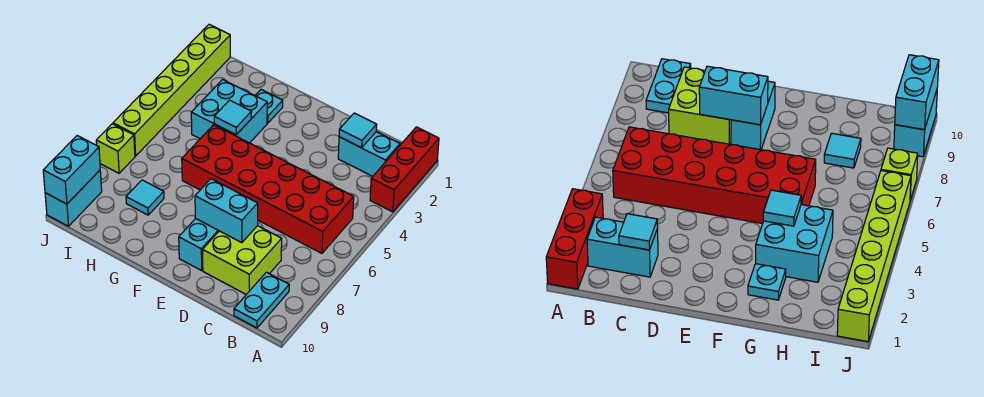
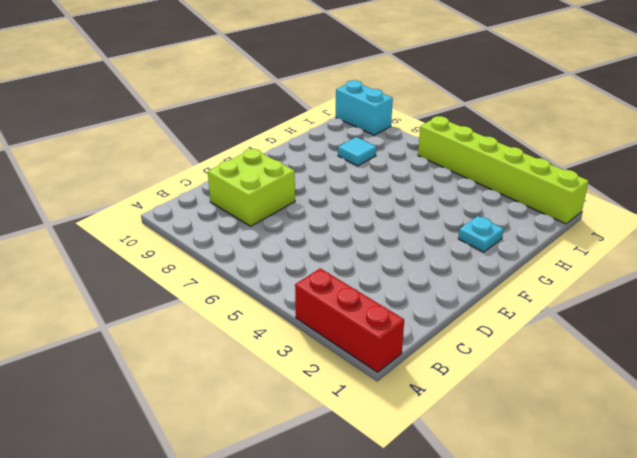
none -> cyan 1x2 brick [338,132,400,176]
none -> red 2x6 brick [182,125,354,253]
none -> cyan 1x2 plate [234,272,289,328]

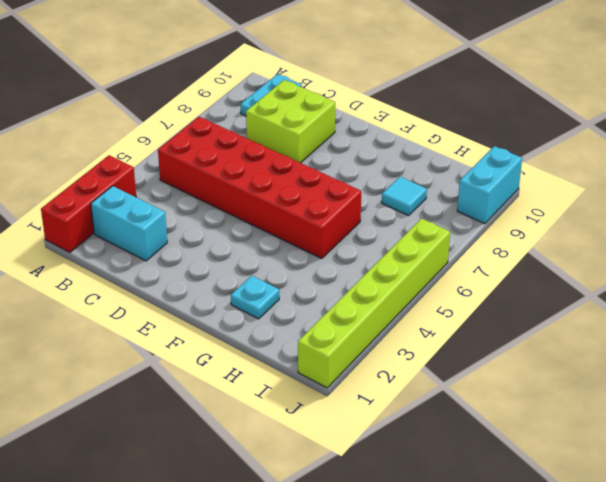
none -> cyan 1x2 brick [179,219,219,271]
none -> cyan 2x2 brick [191,80,267,143]
none -> lime 1x1 brick [96,124,135,173]

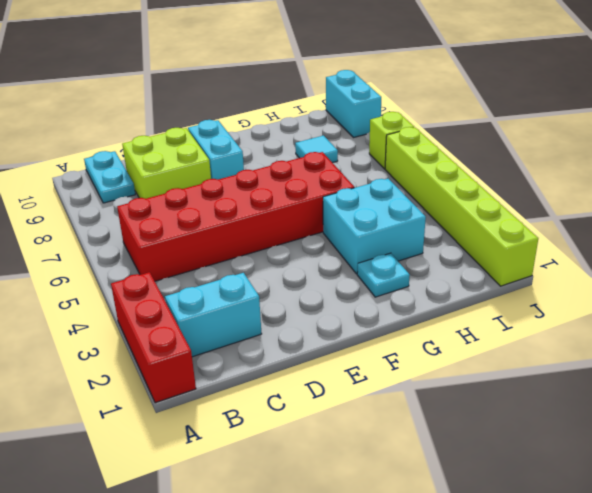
none -> cyan 1x1 tile [339,113,377,148]
none -> cyan 1x2 brick [195,179,258,243]
none -> cyan 1x1 tile [214,100,252,135]

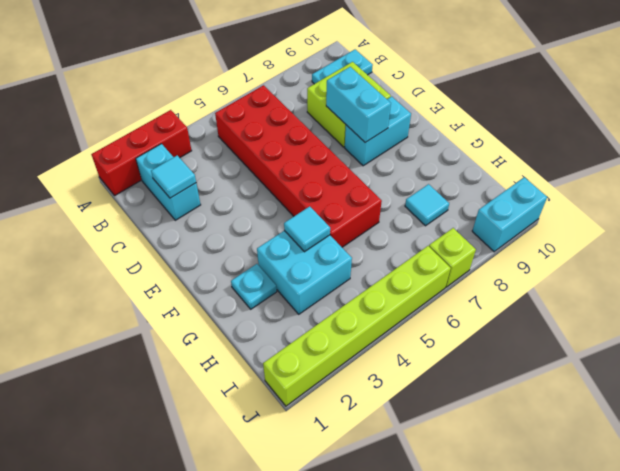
none -> cyan 1x2 brick [43,136,100,204]

